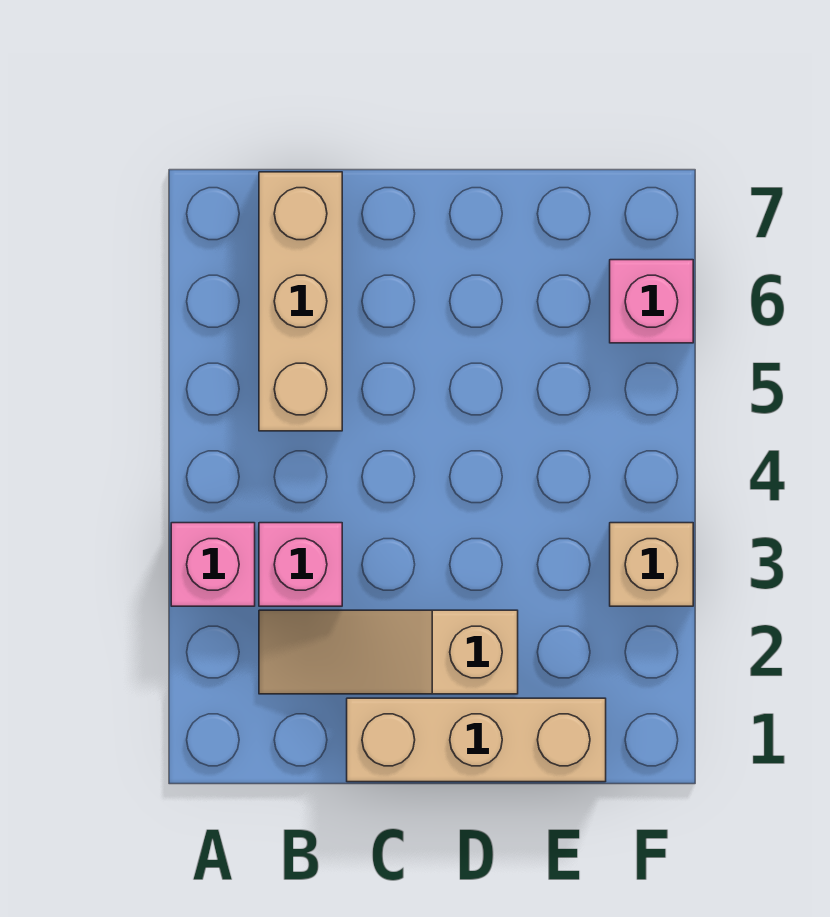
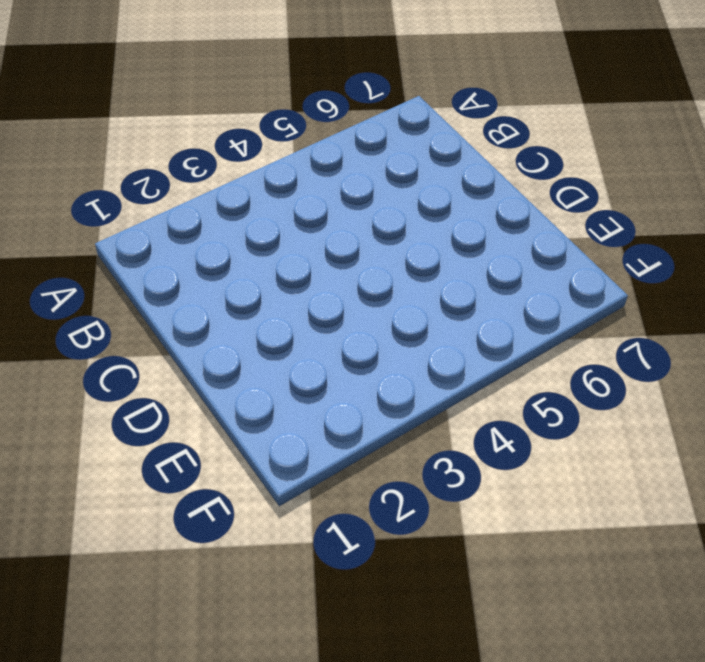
none -> pink 1x1 brick [171,523,255,606]
none -> tan 1x3 slope [259,610,518,694]

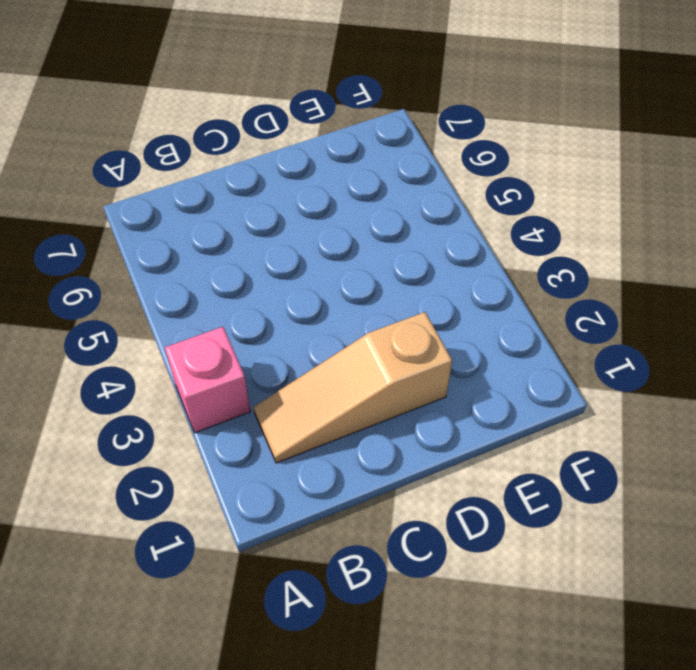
none -> pink 1x1 brick [259,523,342,606]
none -> tan 1x3 brick [259,172,342,431]

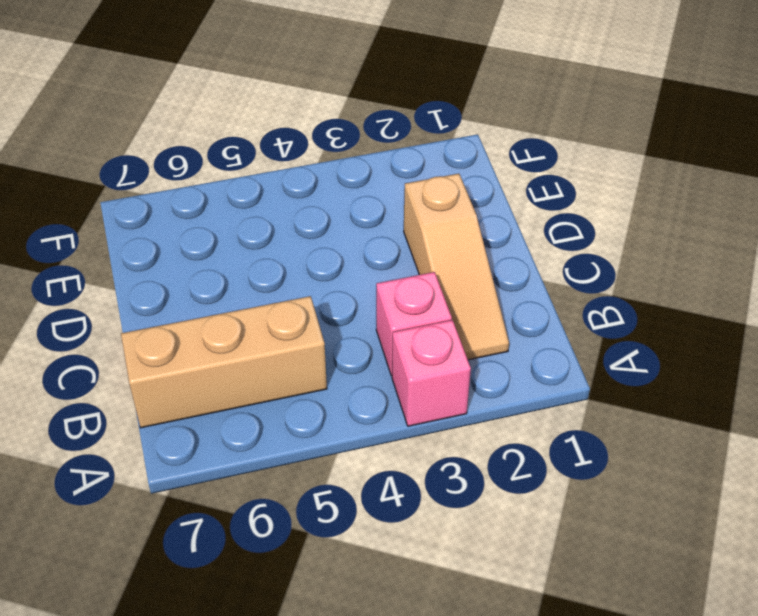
none -> tan 1x3 brick [347,698,606,782]
none -> tan 1x1 brick [610,523,693,606]

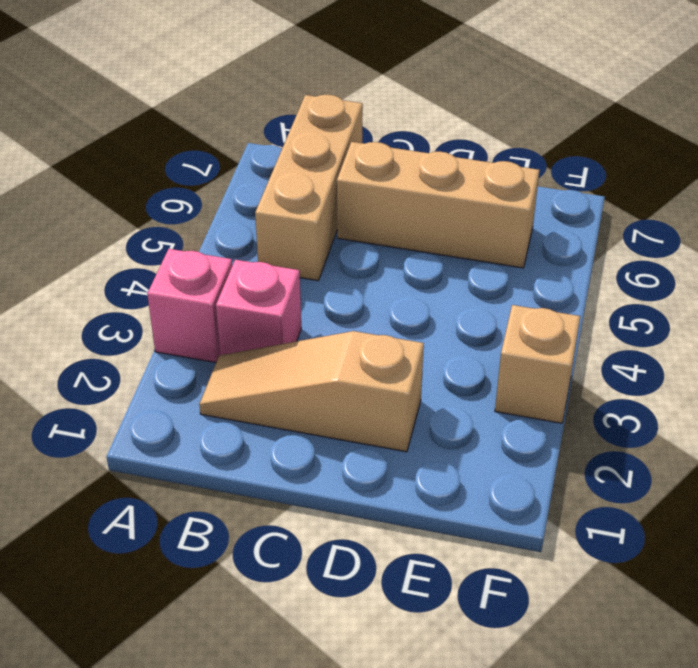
tan 1x3 brick [337,142,539,268] -> tan 1x3 brick moved to [347,698,606,782]
none -> pink 1x1 brick [610,260,693,343]

